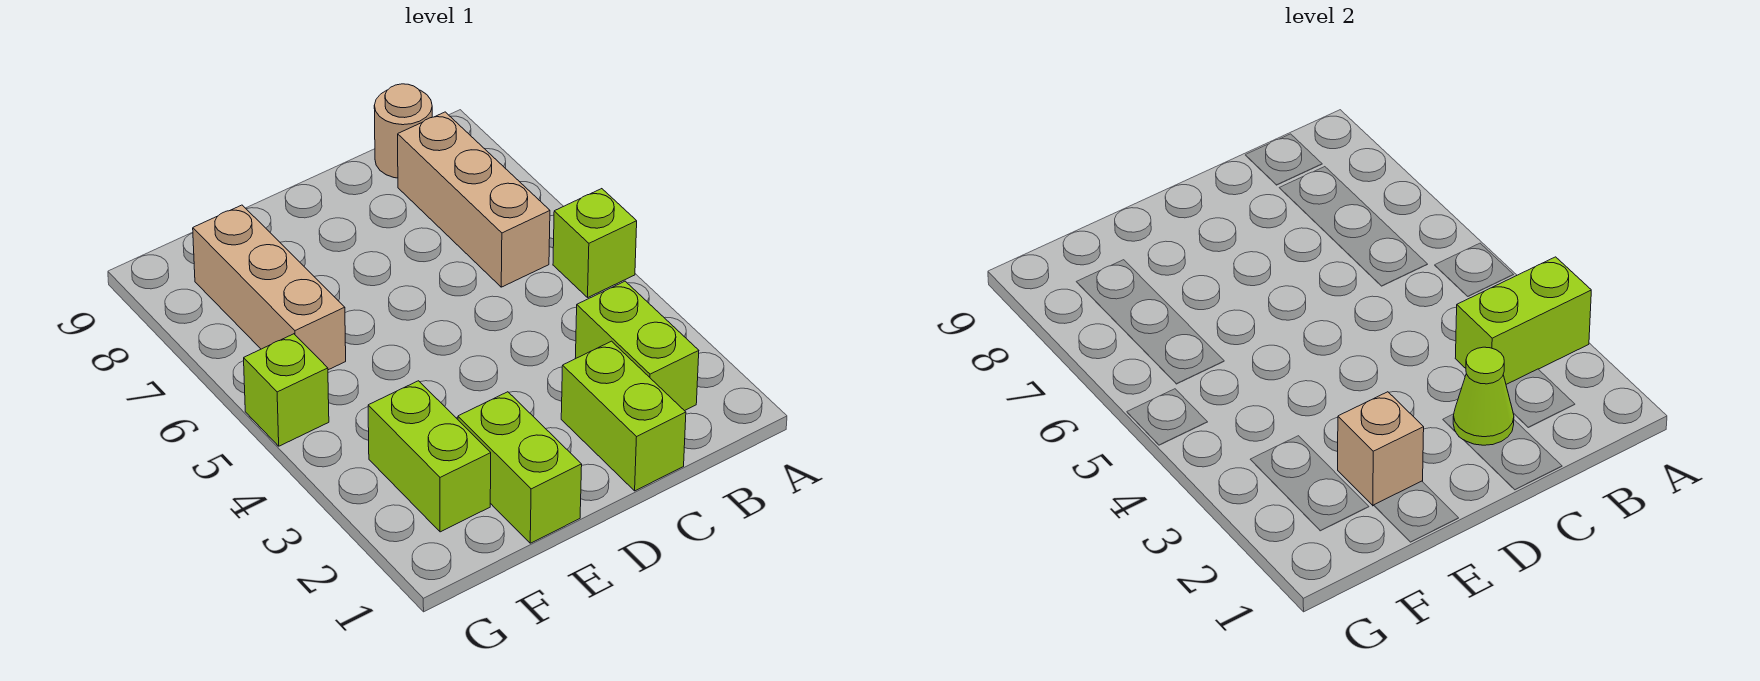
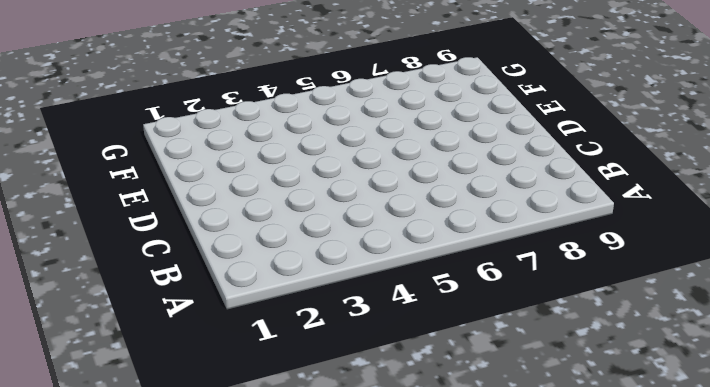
none -> lime 1x1 brick [553,189,637,297]
none -> lime 1x2 brick [575,281,699,411]
none -> tan 1x3 brick [398,112,550,287]

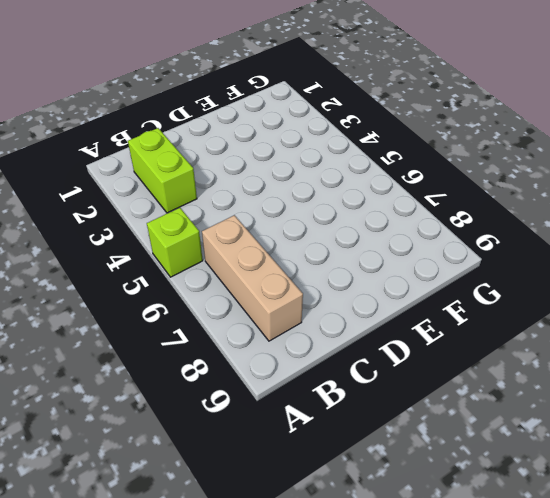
none -> tan 1x1 round brick [374,84,432,178]
none -> lime 1x2 brick [561,341,686,491]
none -> lime 1x2 brick [458,392,582,543]

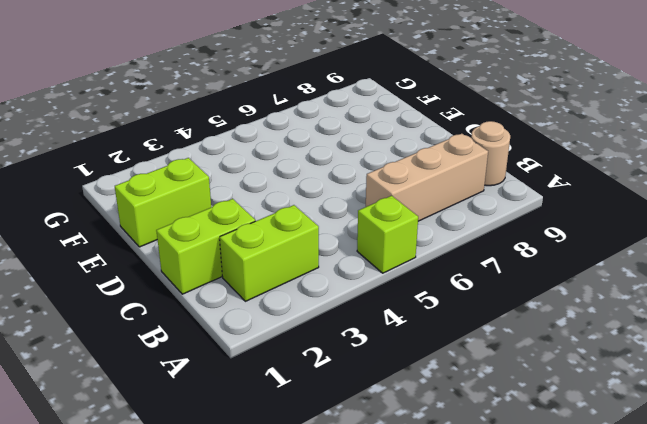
none -> lime 1x2 brick [368,381,491,532]
none -> tan 1x3 brick [193,205,346,370]
none -> lime 1x1 brick [244,334,329,446]

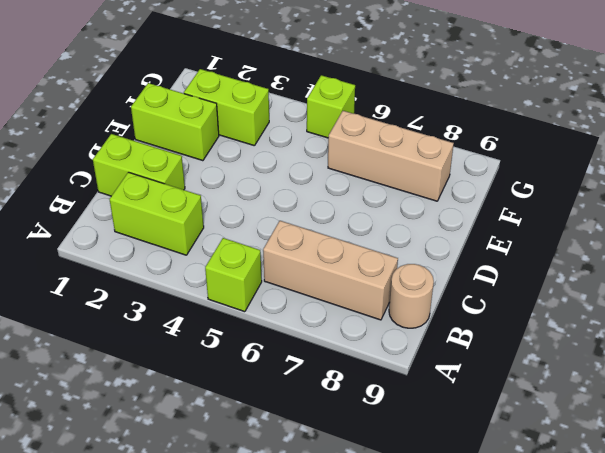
none -> lime 1x2 brick [1455,257,1591,384]
none -> lime 1x1 cone [1453,347,1514,445]
none -> tan 1x1 brick [1338,392,1424,506]

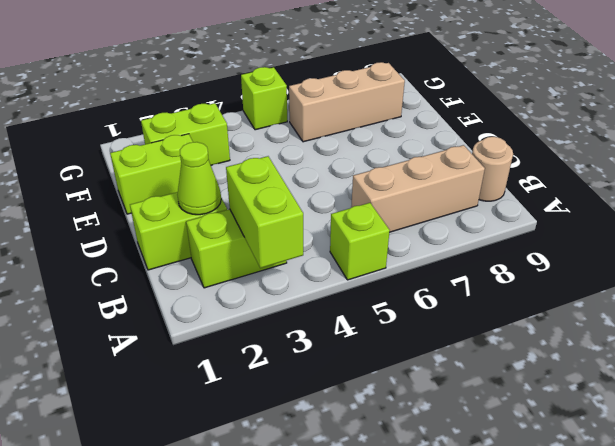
none -> tan 1x1 brick [1338,392,1424,506]

